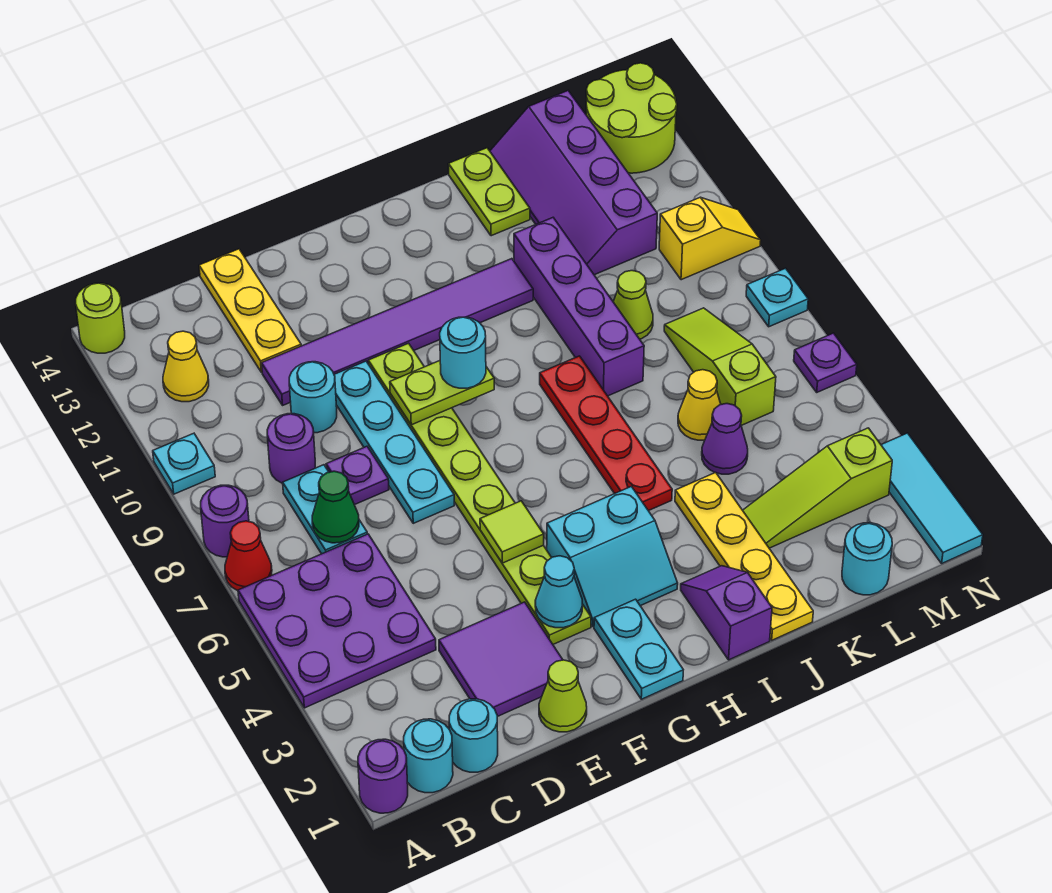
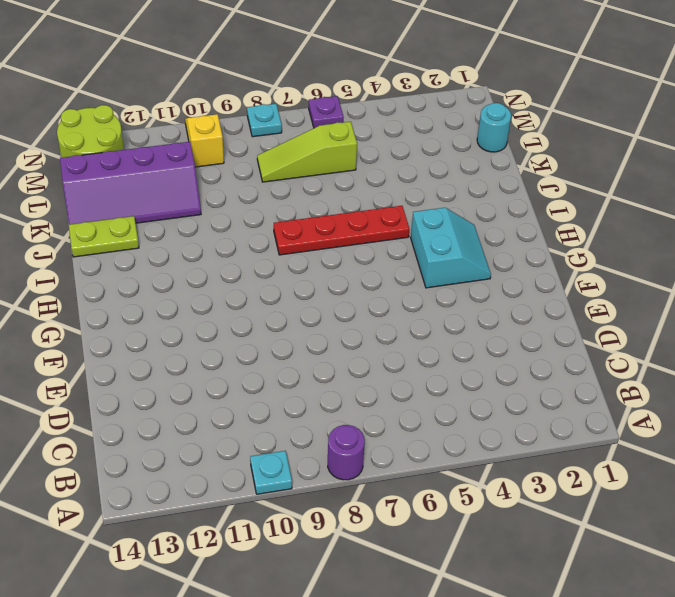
none -> purple 1x1 round brick [358,739,408,813]
none -> purple 3x3 plate [238,534,436,708]
none -> red 1x1 cone [225,521,272,591]
none -> lime 1x1 round brick [76,283,125,353]

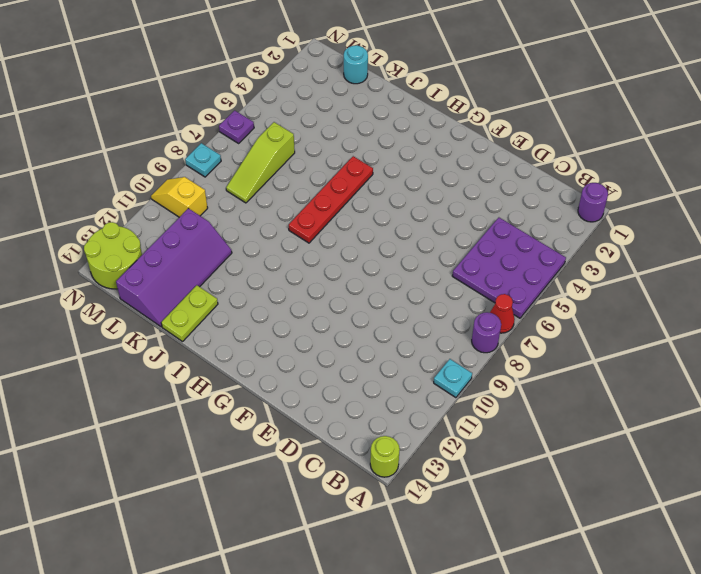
none -> cyan 1x1 round brick [404,719,453,793]
none -> yellow 1x1 cone [163,331,209,402]
none -> cyan 1x1 round brick [449,699,498,772]
none -> cyan 1x2 plate [283,465,367,554]

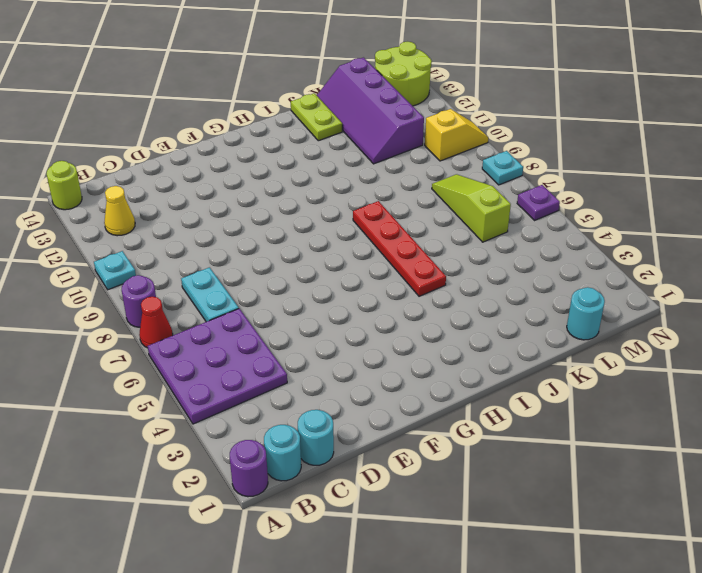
none -> purple 1x1 round brick [267,414,315,483]
none -> purple 2x2 tile [439,602,563,717]
none -> purple 1x1 plate [326,446,389,505]
none -> cyan 1x1 round brick [289,362,337,433]

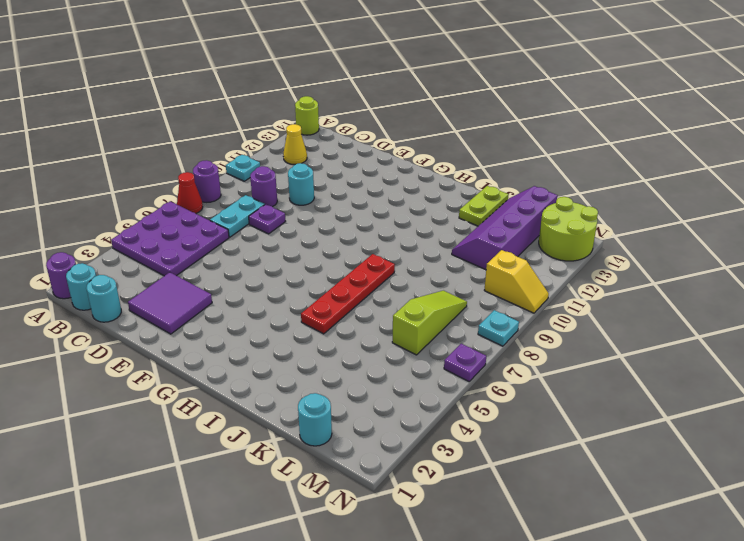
none -> purple 1x6 tile [262,259,533,405]
none -> yellow 1x3 plate [199,249,301,372]
none -> lime 1x1 cone [539,660,587,732]
none -> cyan 1x4 plate [334,361,454,523]

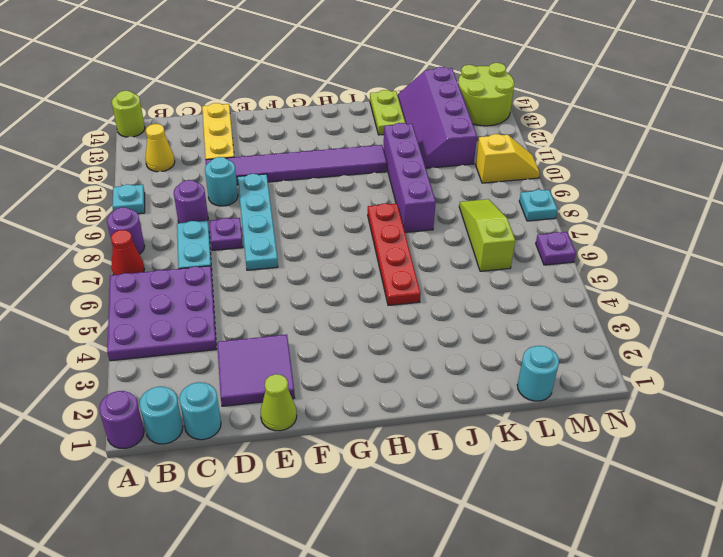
none -> lime 1x8 plate [368,343,591,644]
none -> cyan 1x2 plate [594,599,683,699]
none -> cyan 2x2 slope [547,486,678,627]
none -> purple 1x2 slope [681,566,772,660]

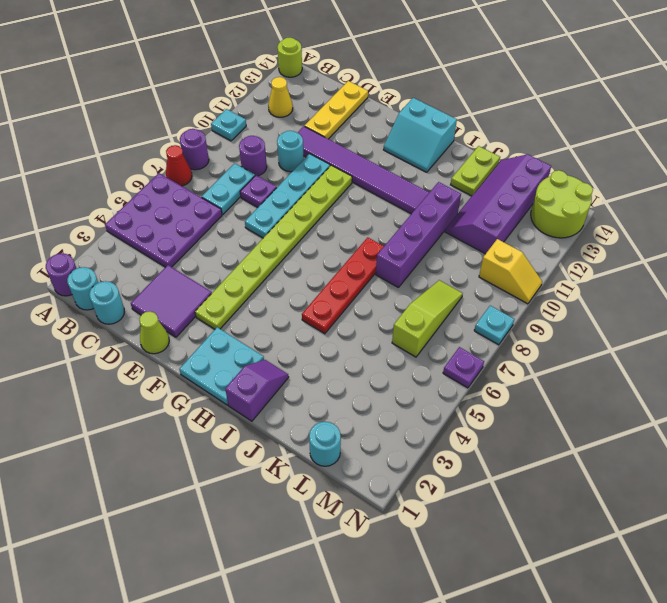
cyan 2x2 plate [179,327,264,405] -> cyan 1x2 plate [594,599,683,699]
cyan 2x2 slope [384,98,457,172] -> cyan 2x2 slope moved to [547,486,678,627]
none -> yellow 1x4 plate [675,472,813,640]
none -> lime 1x3 slope [743,428,892,548]
none -> purple 1x1 cone [702,404,748,474]
none -> yellow 1x1 cone [678,370,721,440]

